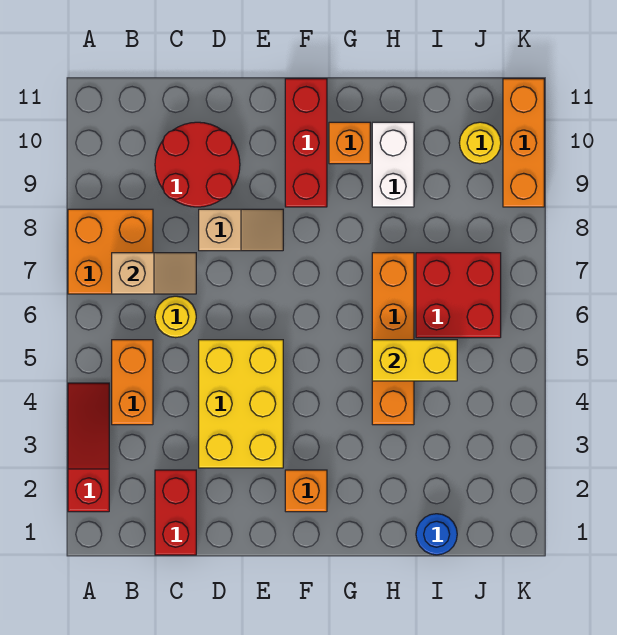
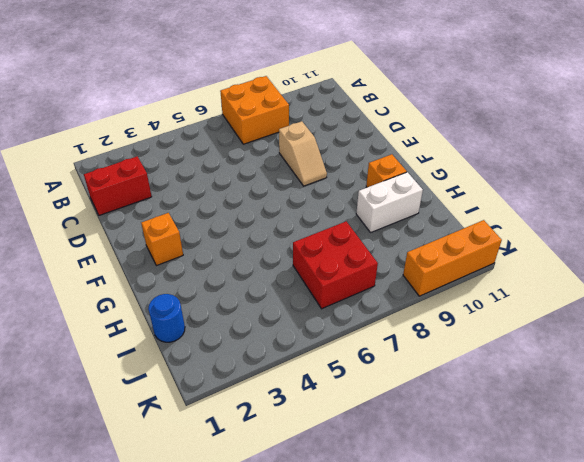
none -> red 1x3 slope [68,383,109,512]
none -> orange 1x2 brick [112,340,153,425]
none -> yellow 1x1 round brick [155,296,196,338]

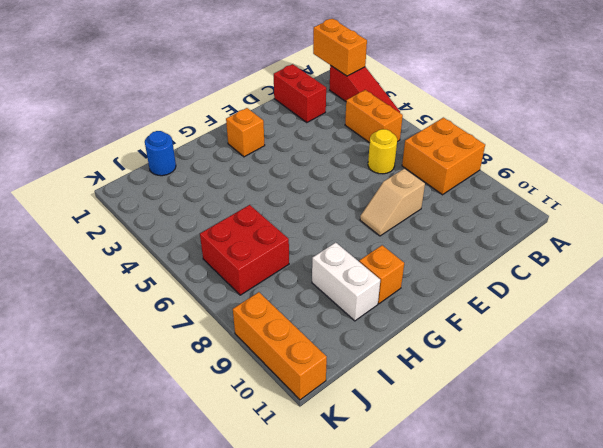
orange 1x2 brick [313,19,367,76] -> none
none -> red 2x2 round brick [155,122,240,207]
none -> yellow 2x3 brick [199,340,283,468]
none -> red 1x3 brick [285,79,327,207]

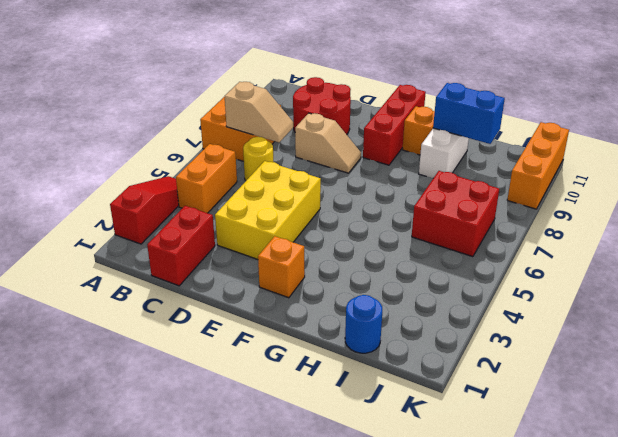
blue 1x2 brick [433,83,505,144] -> none
none -> orange 1x4 brick [372,253,414,425]
none -> yellow 1x1 round brick [459,122,501,164]
none -> yellow 1x2 brick [372,340,457,381]

